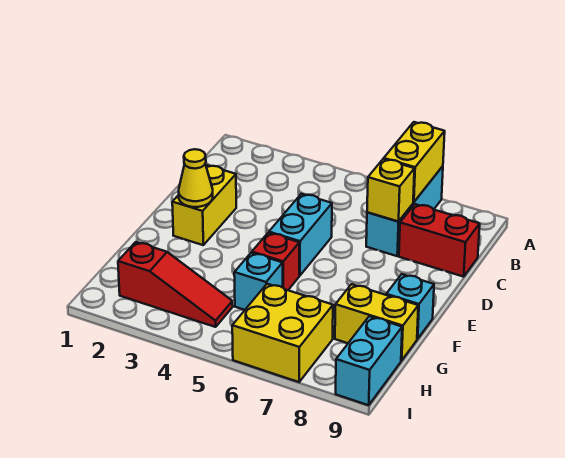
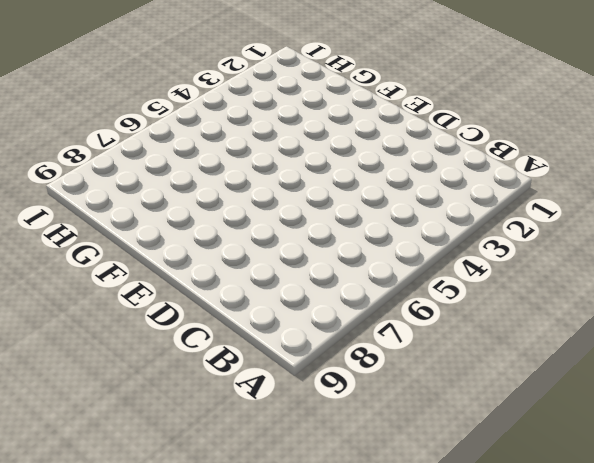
none -> cyan 1x3 brick [366,166,443,256]
none -> red 1x2 brick [399,204,480,277]
none -> yellow 1x2 brick [172,165,236,245]

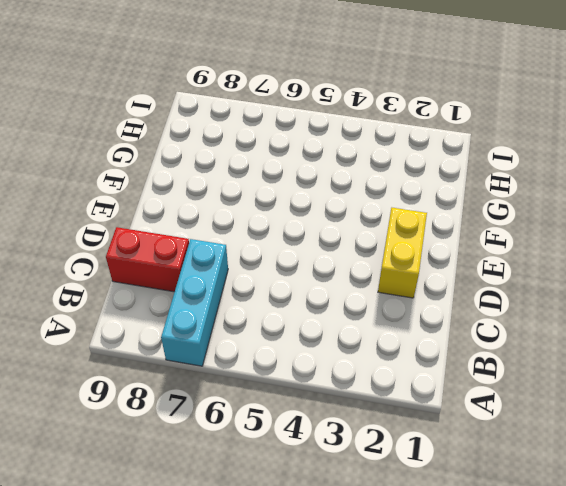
none -> cyan 1x2 brick [269,194,332,276]
none -> red 1x1 brick [252,233,299,290]
none -> cyan 1x1 brick [386,274,434,339]

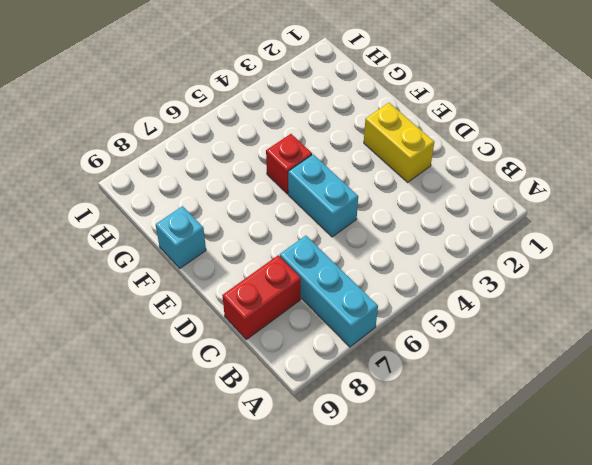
none -> cyan 1x1 brick [234,253,283,310]
none -> yellow 1x2 brick [335,284,418,361]
none -> red 1x3 slope [118,242,233,327]

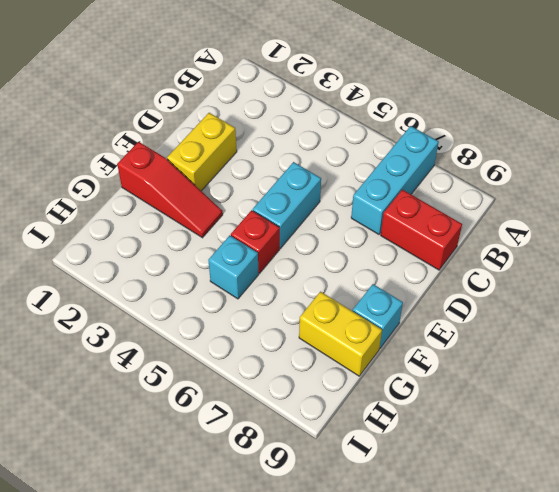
red 1x3 slope [117,142,223,238] -> red 1x3 slope moved to [118,242,233,327]
none -> yellow 2x2 brick [232,284,333,382]
none -> cyan 1x2 brick [336,316,402,405]
none -> yellow 1x2 brick [384,122,445,202]

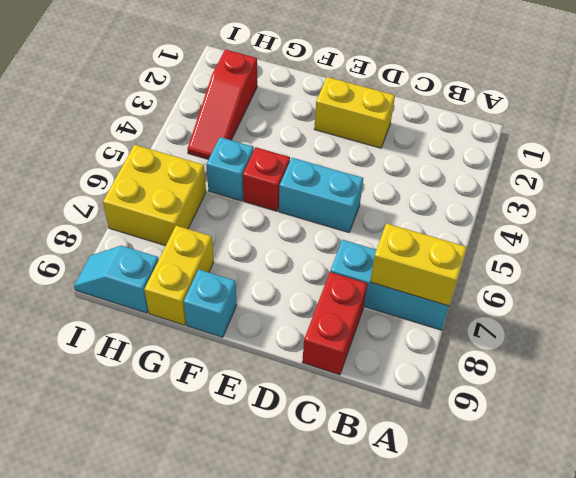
cyan 1x2 slope [74,246,159,313] -> cyan 1x2 brick [336,316,402,405]
none -> yellow 1x1 brick [367,159,414,222]
none -> yellow 1x1 cone [179,149,213,207]

